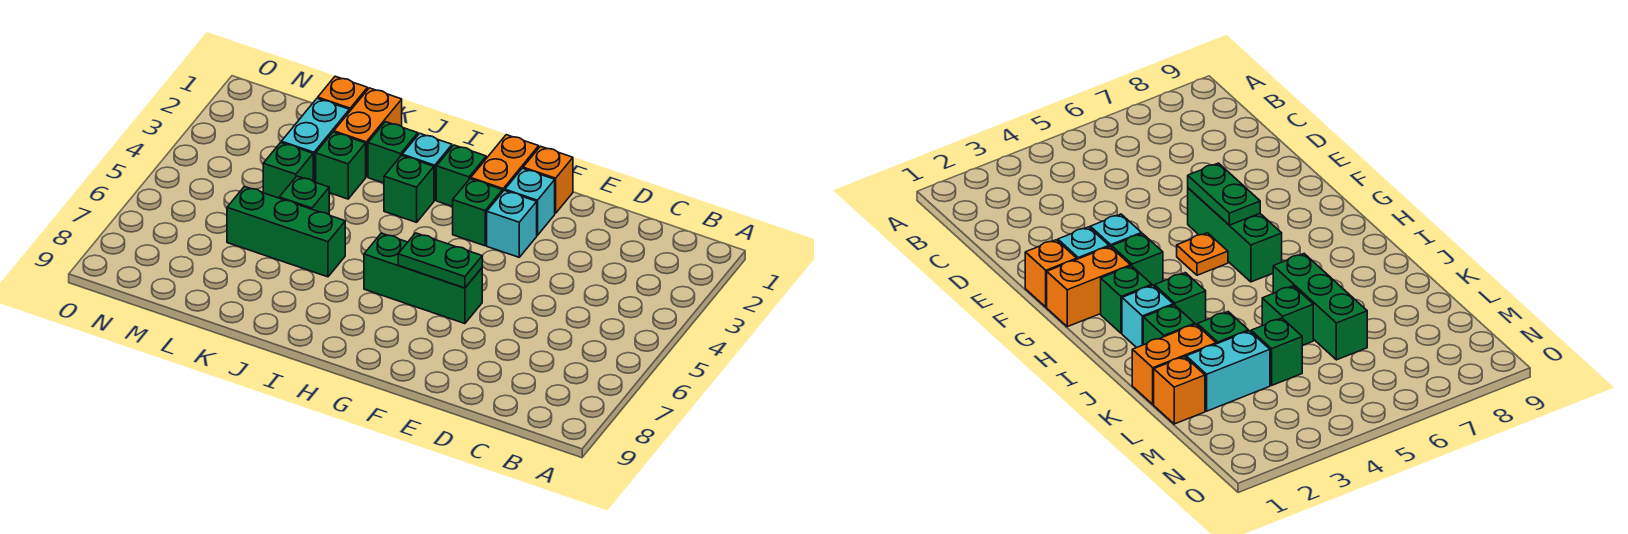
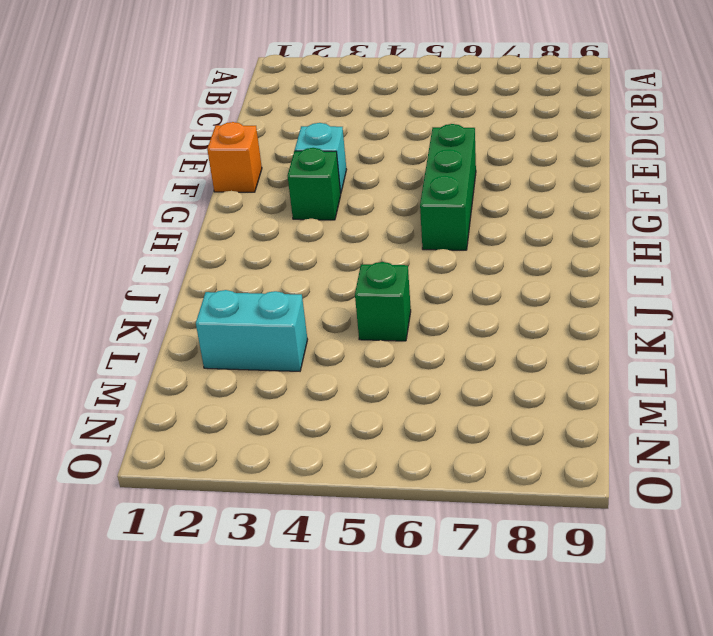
none -> cyan 1x1 brick [505,168,555,235]
none -> orange 1x2 brick [471,135,539,192]
none -> orange 1x1 plate [1177,233,1228,275]

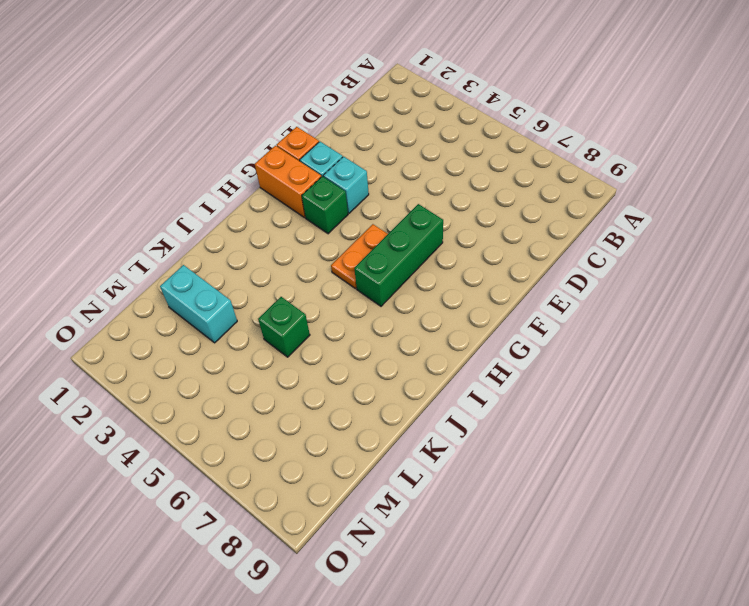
orange 1x2 plate [331,224,388,289] -> orange 1x1 plate [1177,233,1228,275]
none -> green 1x1 brick [436,145,486,207]
none -> cyan 1x1 brick [402,133,452,200]
none -> green 1x1 brick [384,155,434,222]

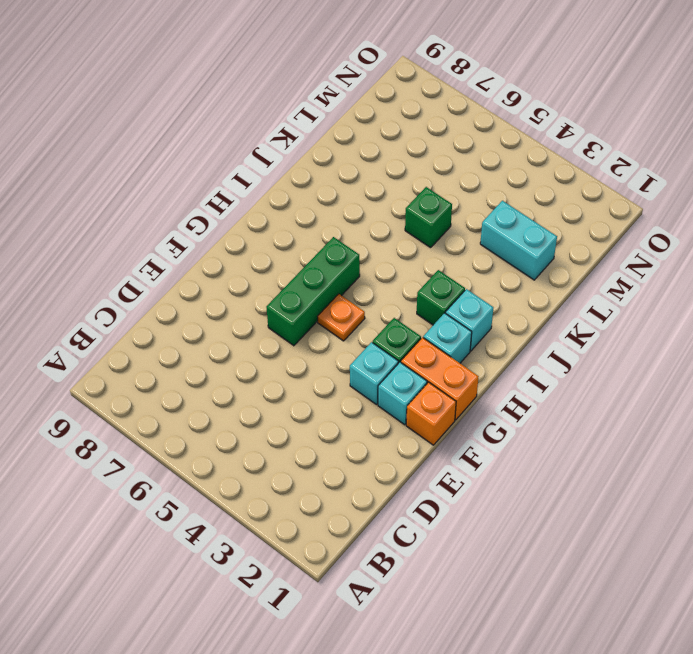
cyan 1x1 brick [423,313,472,363] -> green 1x1 brick [436,145,486,207]
none -> green 1x1 brick [368,122,418,183]
none -> green 1x3 brick [227,186,345,277]
none -> orange 1x2 brick [334,88,402,177]

